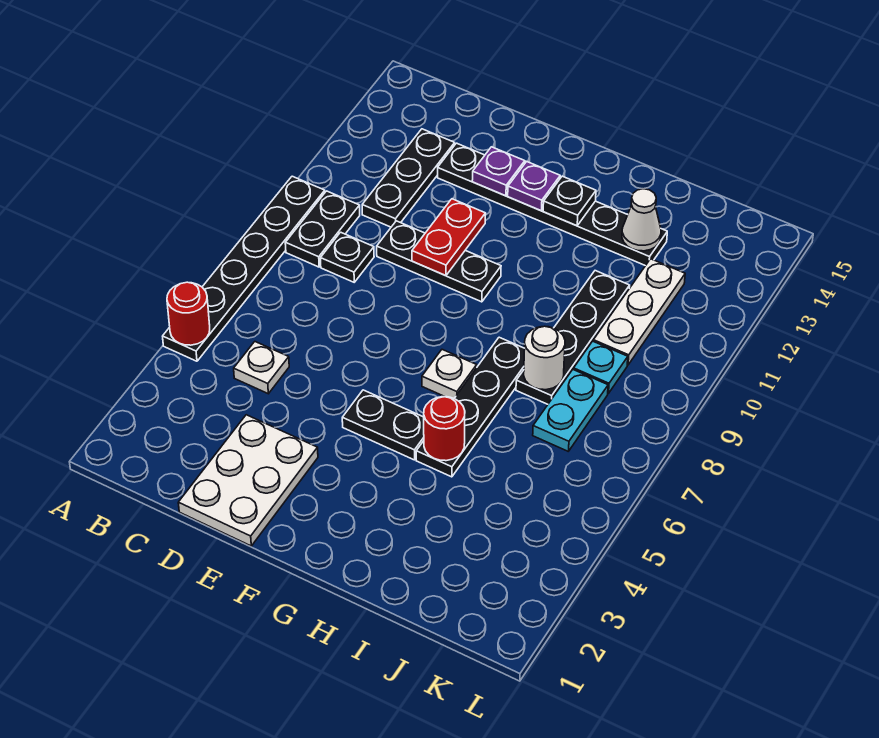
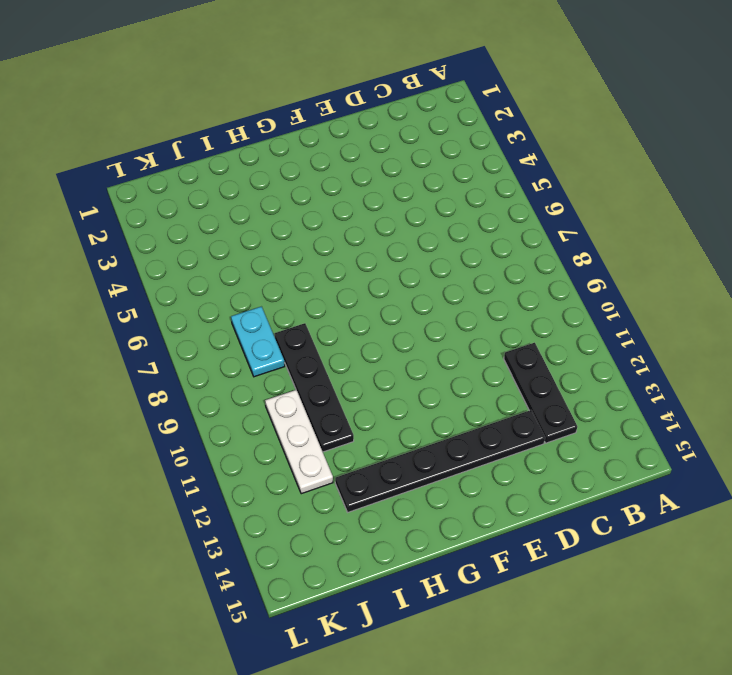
none -> black 1x6 plate [163,176,325,361]
none -> black 1x2 plate [285,191,360,267]
none -> white 1x1 plate [234,342,289,394]

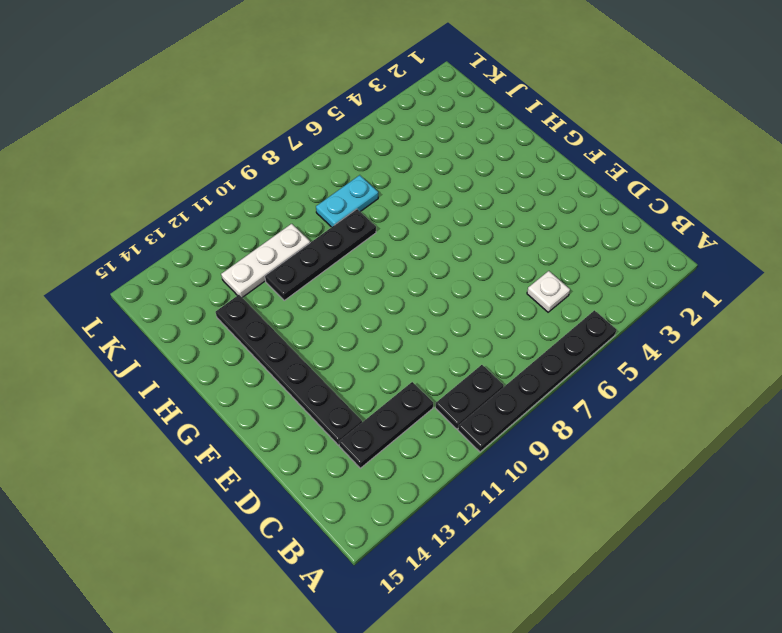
none -> black 1x1 plate [320,232,374,282]
none -> white 2x3 plate [178,415,318,546]
none -> black 1x3 plate [377,221,501,302]

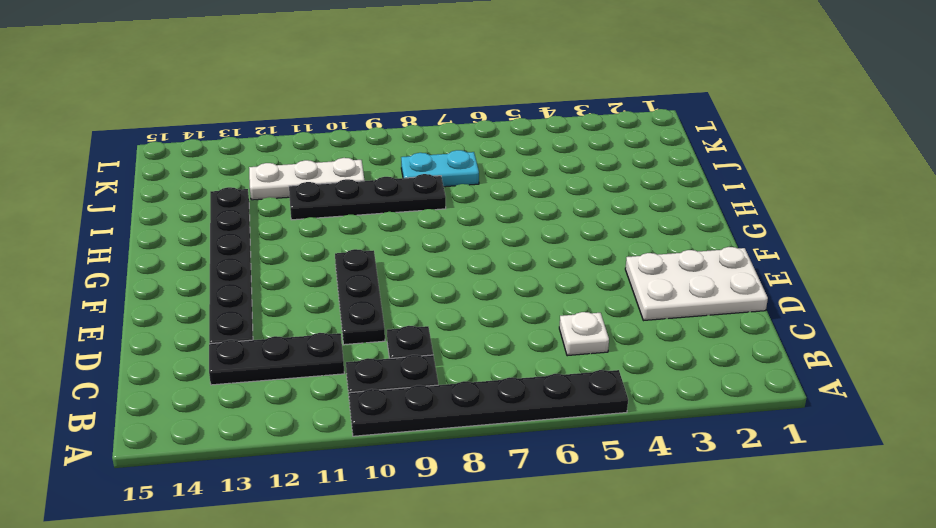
none -> black 1x2 plate [342,390,424,460]
none -> white 1x1 plate [422,350,477,398]
none -> black 1x4 plate [416,337,525,477]

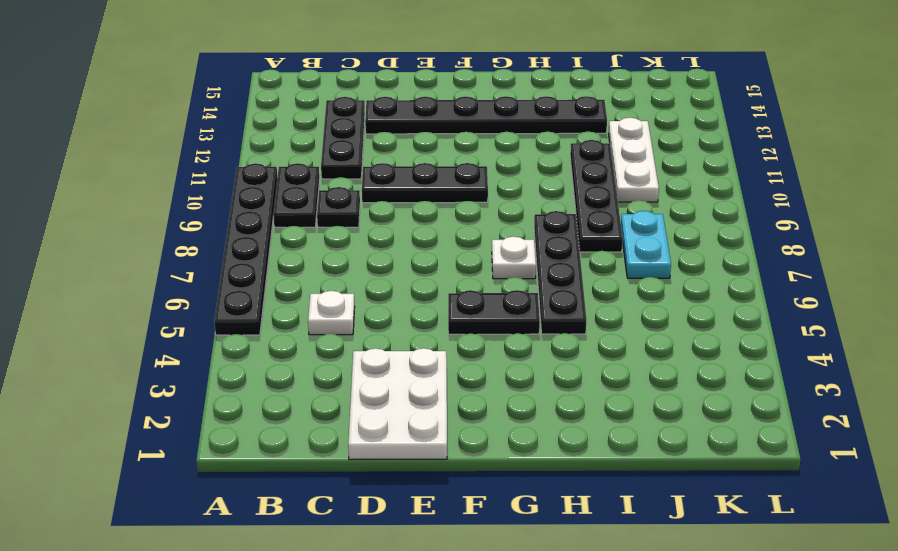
none -> cyan 1x1 plate [574,341,628,394]
none -> red 1x1 round brick [167,282,210,345]
none -> red 1x2 plate [412,199,486,276]

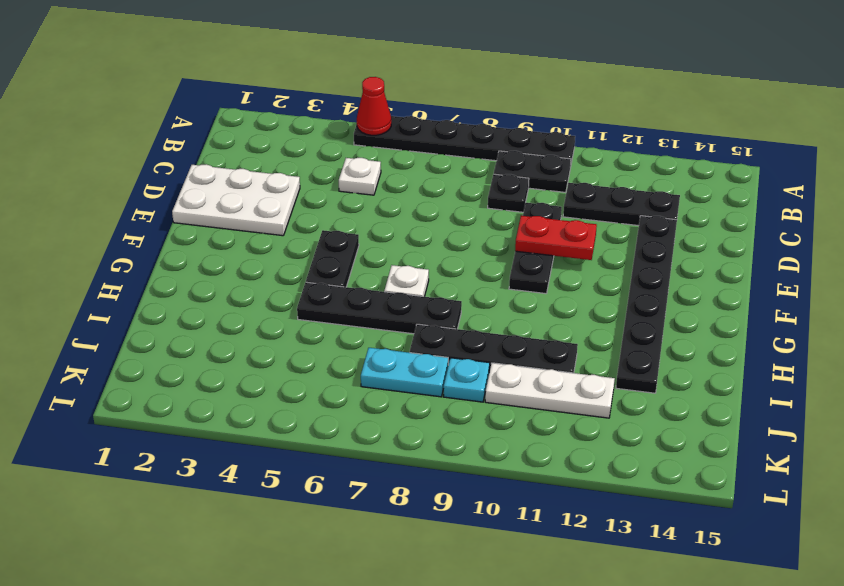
red 1x1 cone [357,77,391,135] -> red 1x1 round brick [167,282,210,345]
none -> purple 1x1 plate [472,147,525,196]
none -> purple 1x1 plate [508,162,560,211]
none -> black 1x1 plate [543,176,596,226]

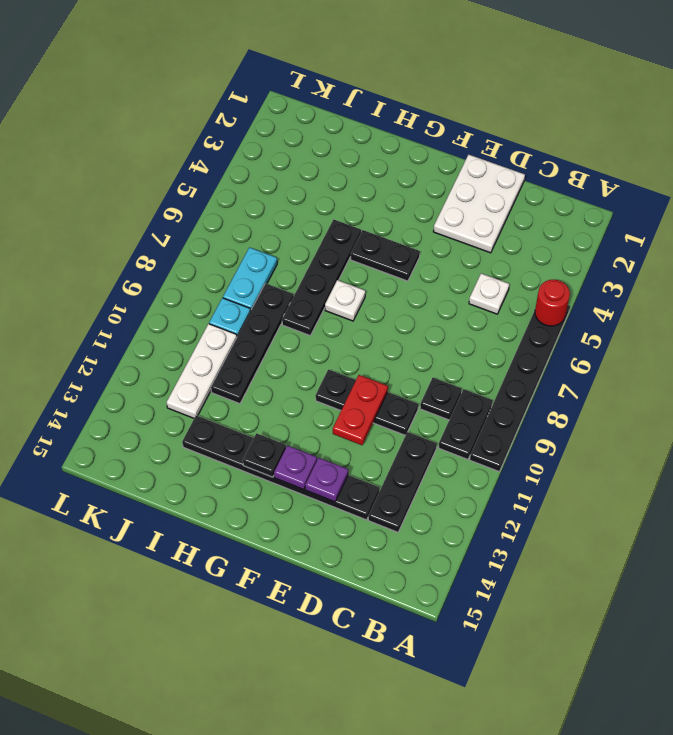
none -> red 1x1 round brick [424,397,465,461]
none -> white 1x1 round brick [524,326,565,390]
none -> white 1x1 cone [622,189,661,251]

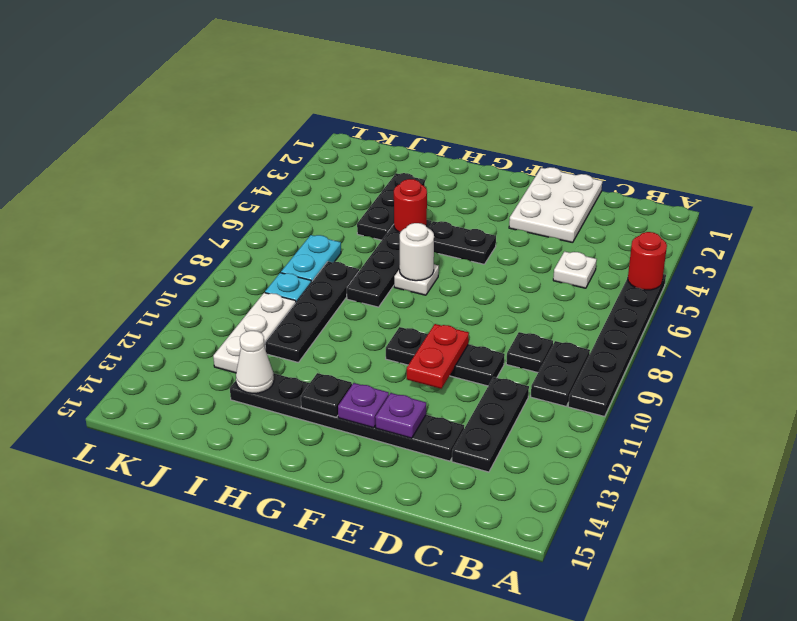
white 1x1 round brick [399,223,434,281] -> white 1x1 round brick moved to [524,326,565,390]
black 1x3 plate [357,173,425,240] -> none

